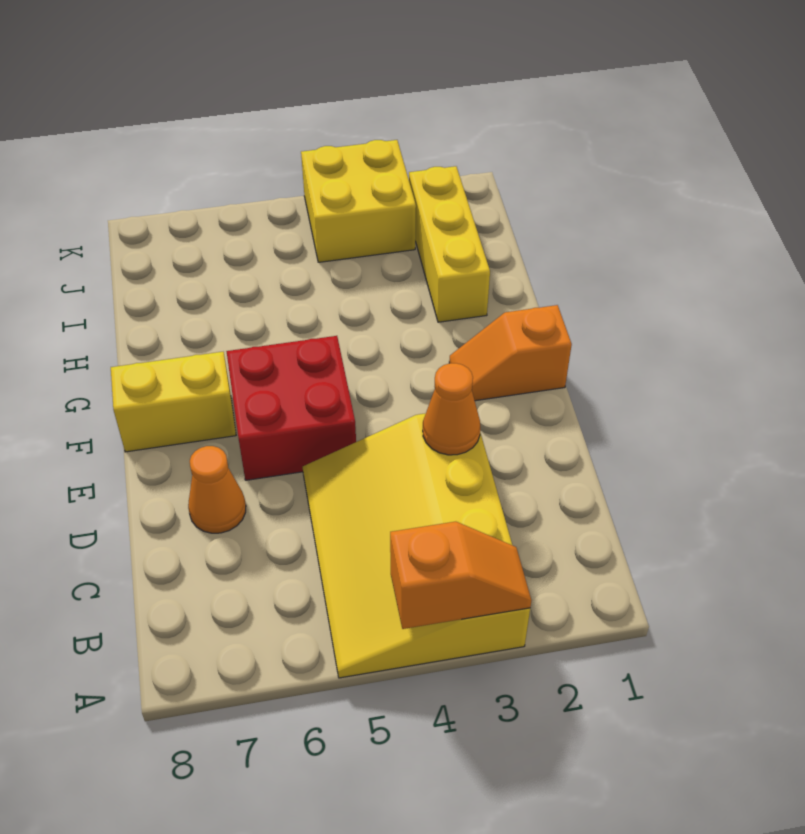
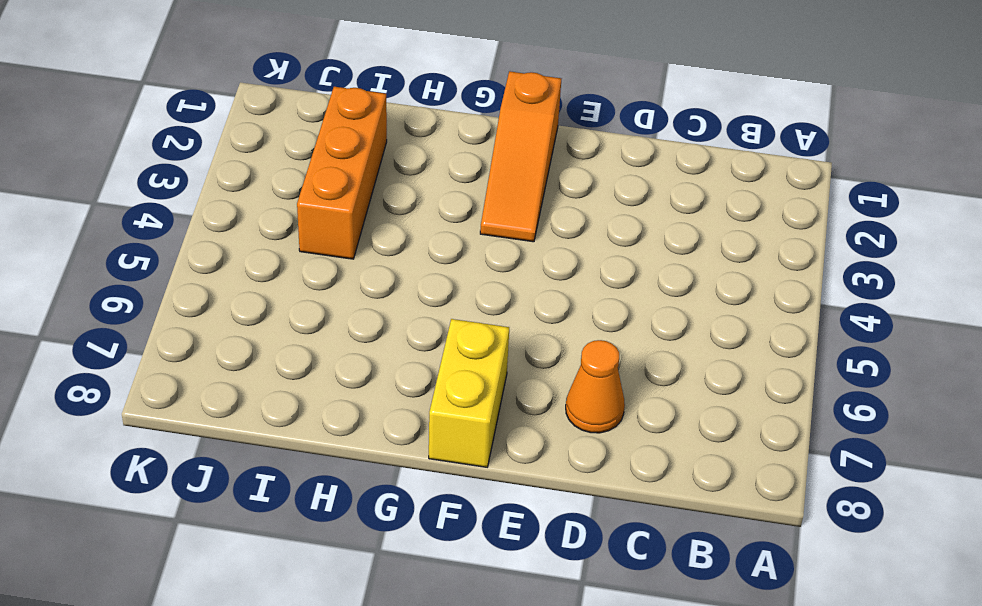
orange 1x3 slope [480,71,561,242] -> orange 1x2 slope [449,305,572,401]
orange 1x3 brick [297,87,387,259] -> yellow 1x3 brick [409,166,490,322]
none -> yellow 3x4 slope [303,413,530,678]
none -> red 2x2 brick [226,336,356,480]

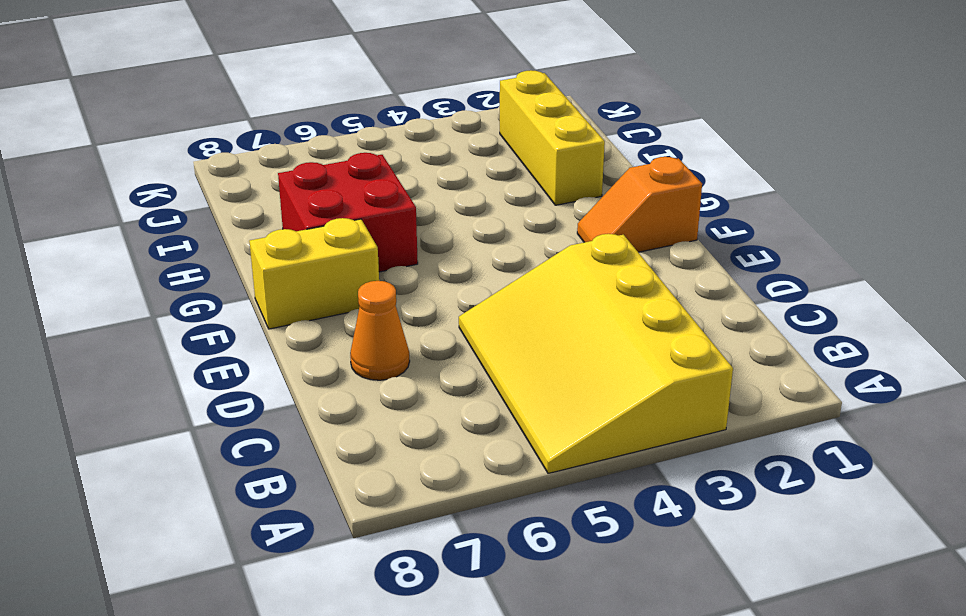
red 2x2 brick [278,153,418,272] -> red 2x2 brick moved to [226,336,356,480]
none -> yellow 2x2 brick [301,140,416,262]
none -> orange 1x2 slope [390,522,531,629]

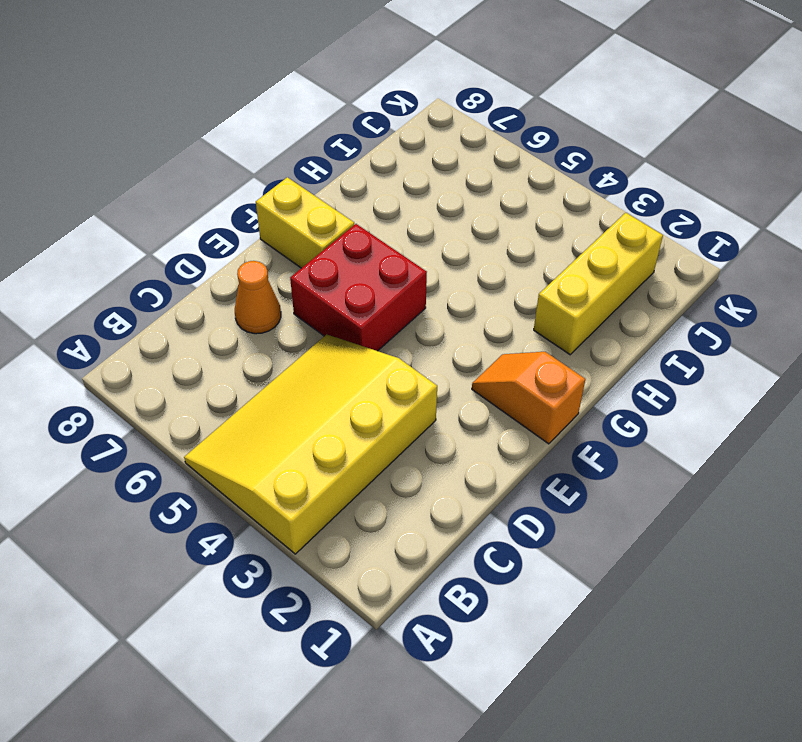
none -> yellow 2x2 brick [301,140,416,262]
none -> orange 1x2 slope [390,522,531,629]

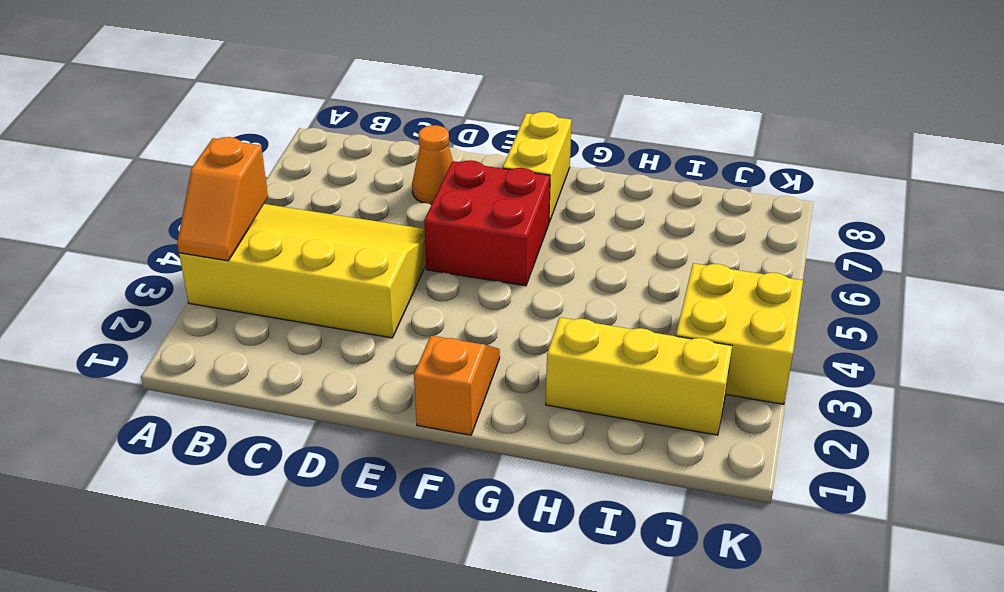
none -> orange 1x1 cone [423,363,480,455]

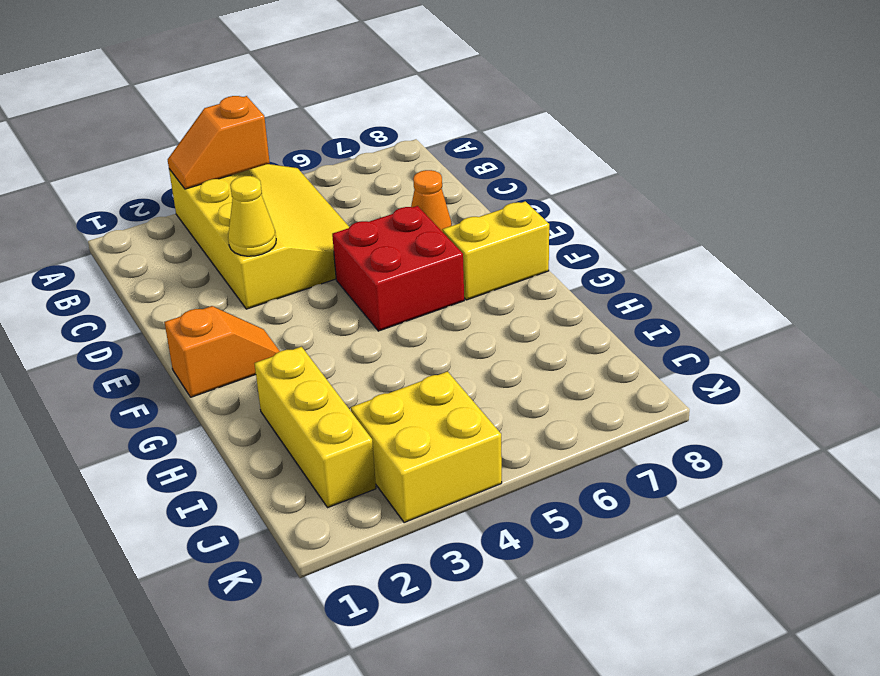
yellow 1x1 cone [228,176,276,256] -> orange 1x1 cone [423,363,480,455]

